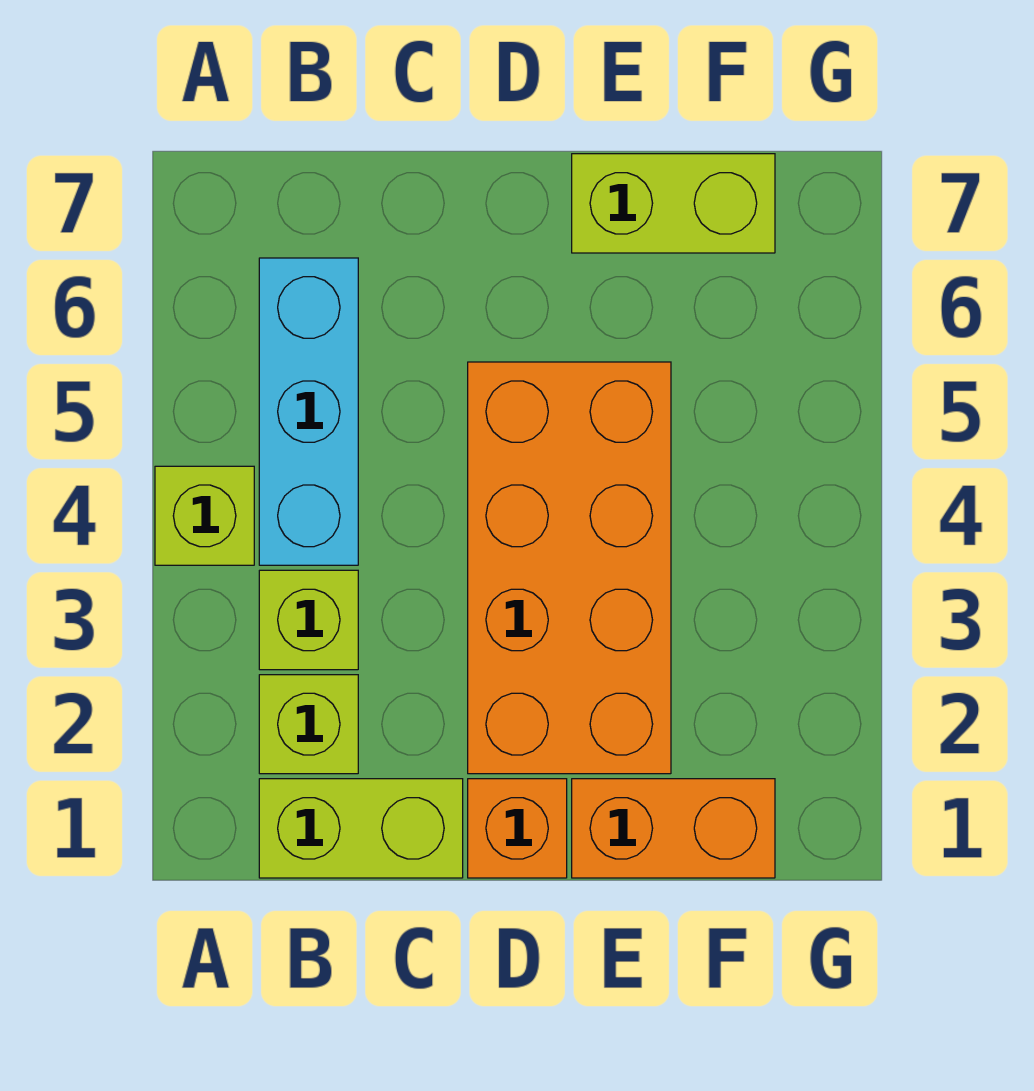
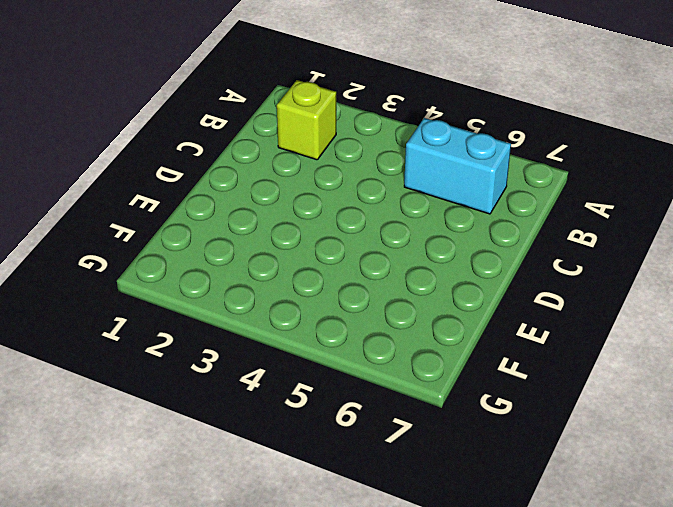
cyan 1x2 brick [404,118,511,214] -> cyan 1x3 brick [259,258,358,565]
none -> lime 1x1 brick [155,466,254,565]
none -> lime 1x2 brick [259,779,463,878]

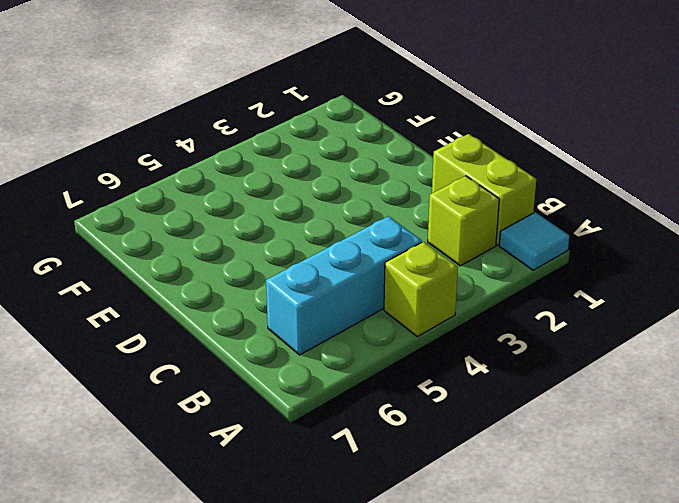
cyan 1x1 tile [499,212,569,270] -> none
none -> lime 1x1 brick [259,570,358,670]
none -> orange 1x1 brick [468,779,567,878]

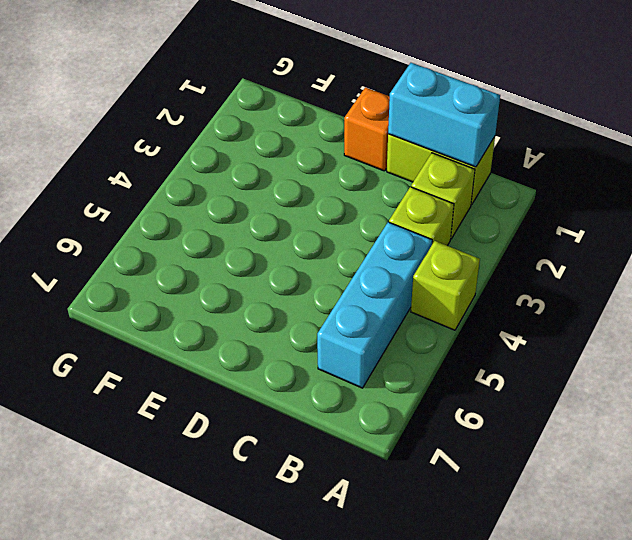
cyan 1x2 brick [388,63,500,167] -> none
none -> orange 2x4 brick [468,362,671,774]
none -> orange 1x2 brick [572,779,775,878]

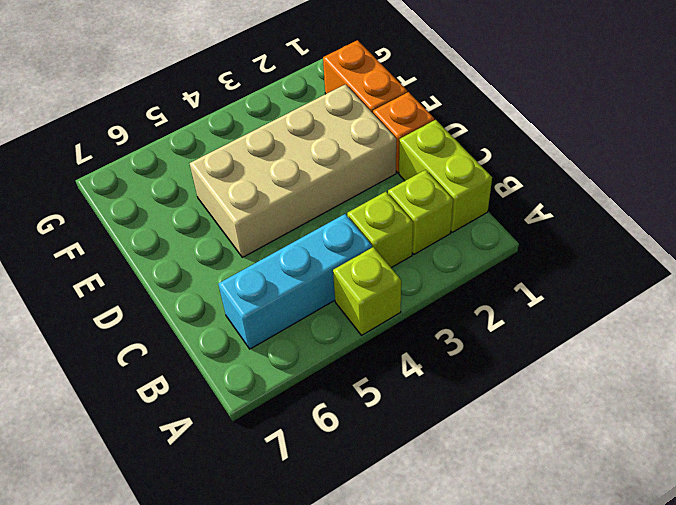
tan 2x4 brick [190,84,396,257] -> orange 2x4 brick [468,362,671,774]
none -> lime 1x2 brick [572,154,775,253]

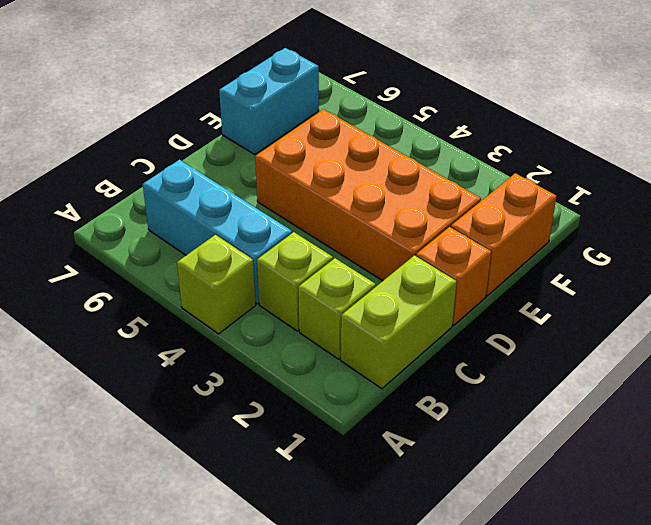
cyan 1x2 brick [219,48,319,155] -> lime 1x2 brick [572,154,775,253]

